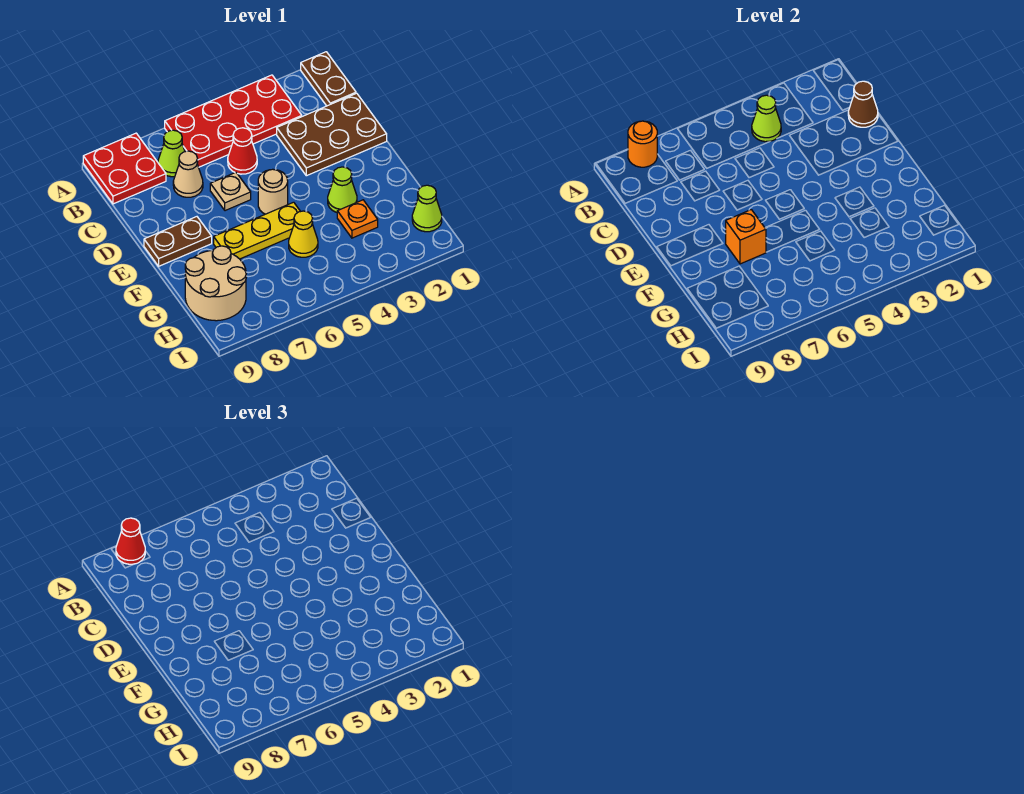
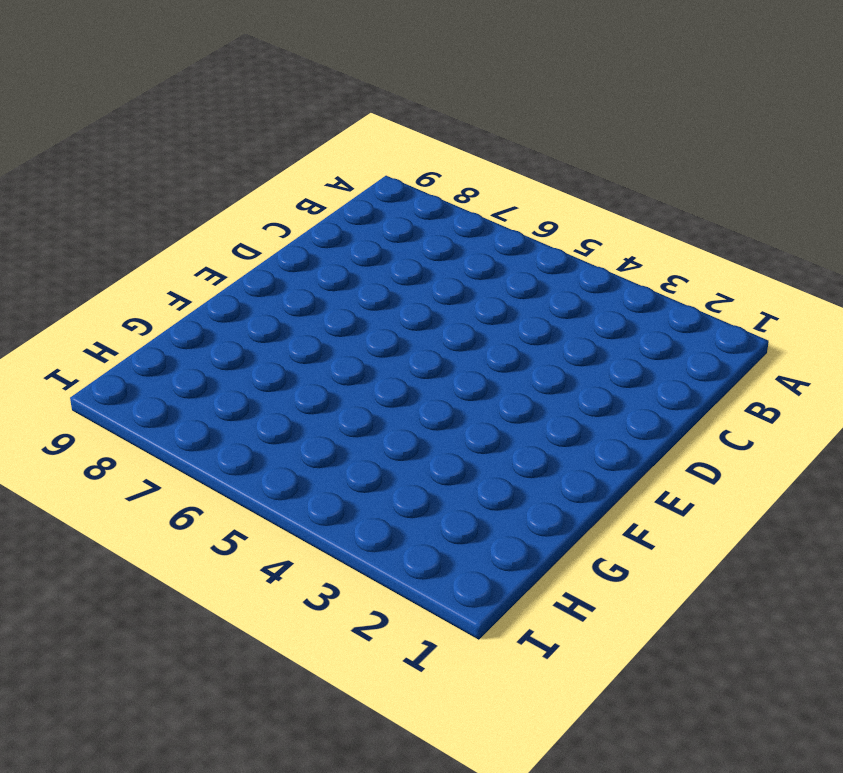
none -> brown 1x2 plate [301,52,356,106]
none -> red 2x4 plate [165,75,302,167]
none -> red 2x2 plate [83,133,166,204]

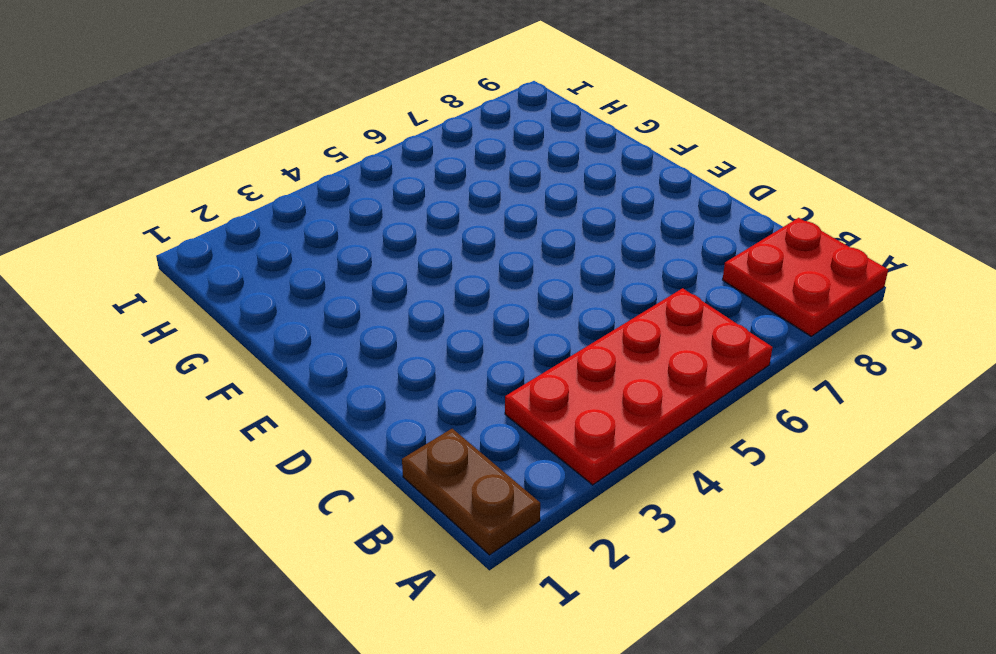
none -> lime 1x1 cone [158,130,185,177]
none -> brown 2x3 plate [277,93,387,176]
none -> red 1x1 cone [228,128,257,174]

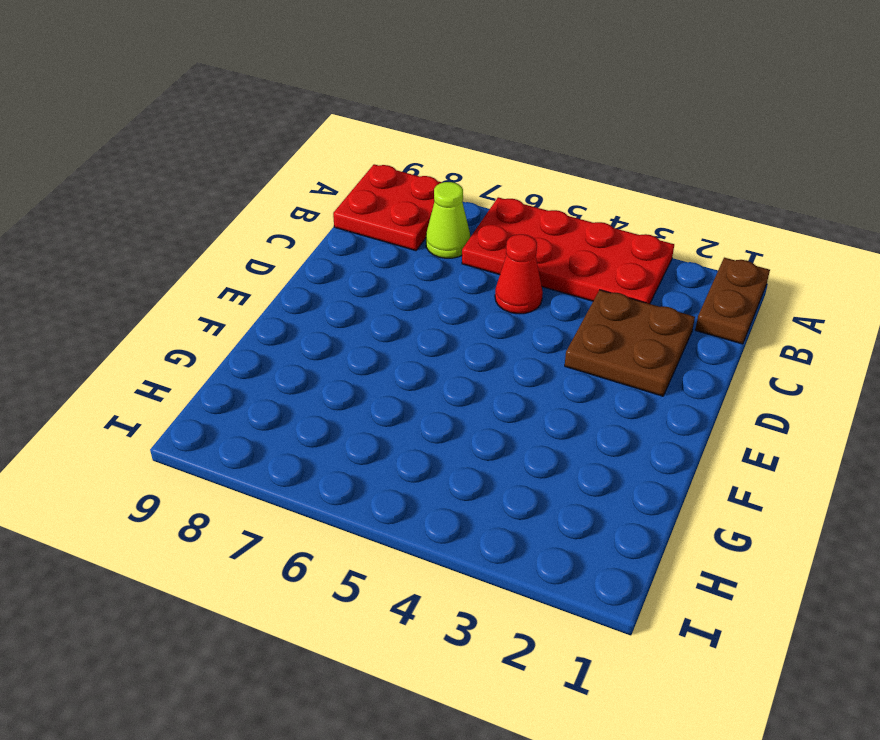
brown 2x2 plate [565,290,695,396] -> brown 2x3 plate [277,93,387,176]
none -> tan 1x1 cone [173,151,203,197]
none -> tan 1x1 plate [210,172,251,211]
none -> tan 1x1 round brick [258,169,288,214]

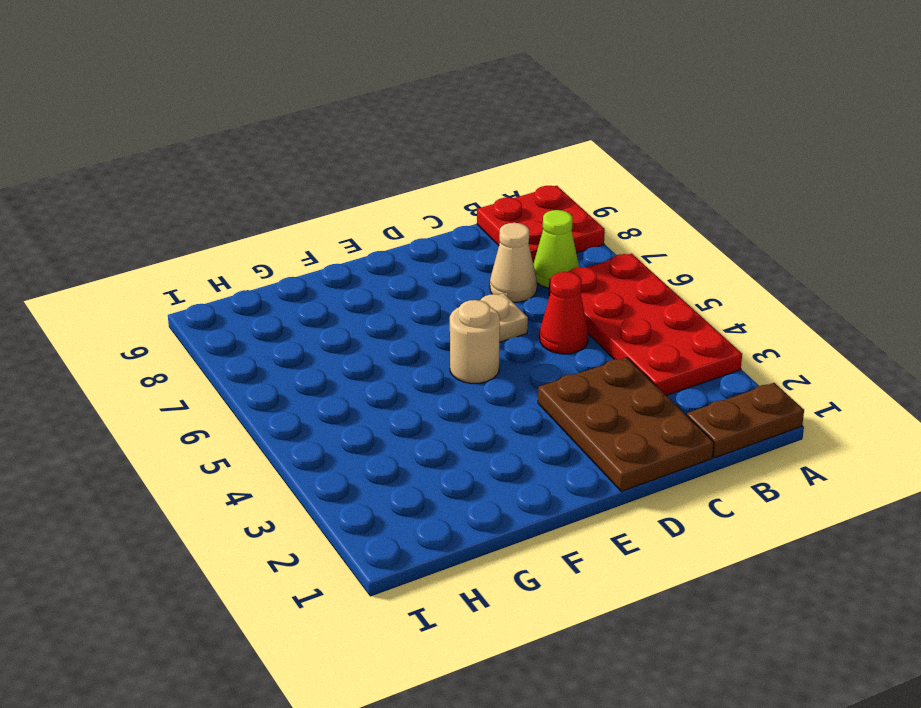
none -> brown 1x2 plate [144,217,212,266]
none -> lime 1x1 cone [328,167,357,212]
none -> yellow 1x3 plate [214,202,301,259]

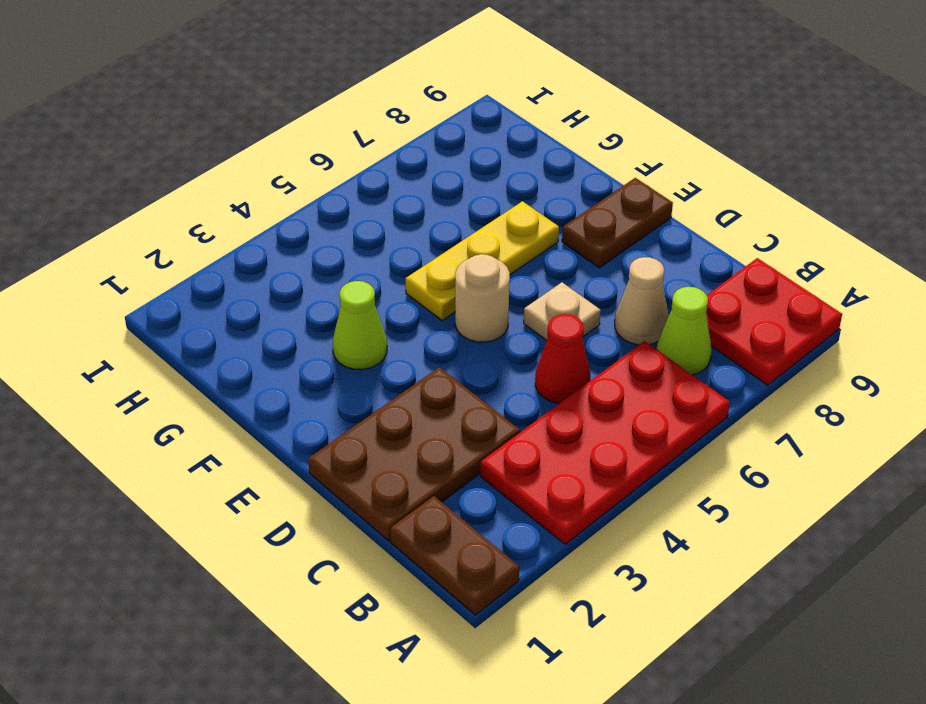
none -> orange 1x1 plate [337,200,378,238]
none -> yellow 1x1 cone [289,211,318,257]
none -> tan 2x2 round brick [185,246,246,321]

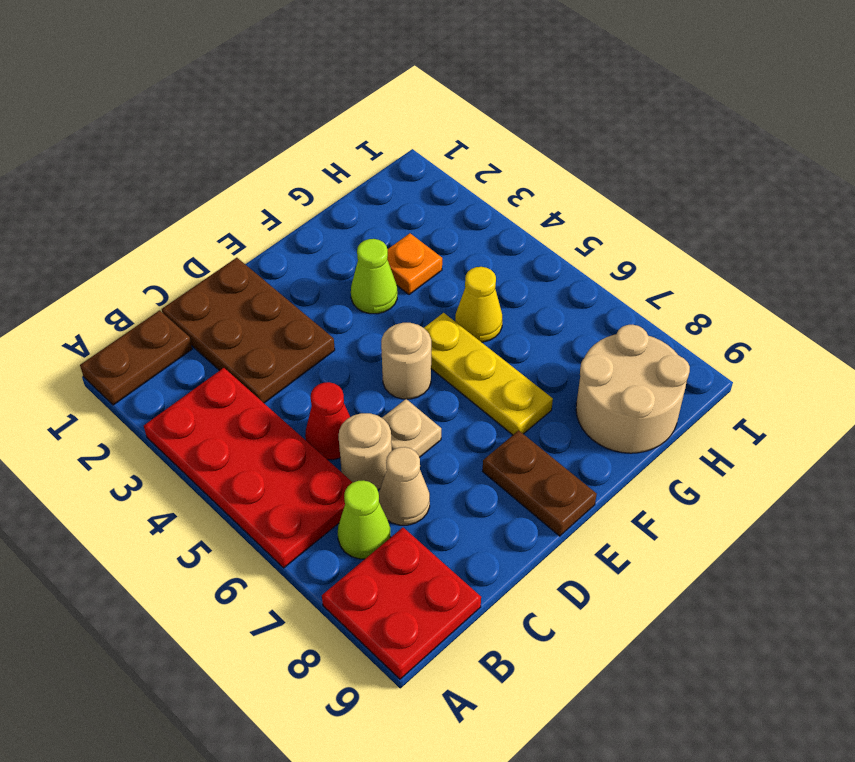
tan 1x1 round brick [339,413,392,490] -> none
none -> lime 1x1 cone [412,185,442,232]
none -> orange 1x1 round brick [628,121,657,167]
none -> lime 1x1 cone [752,95,781,142]

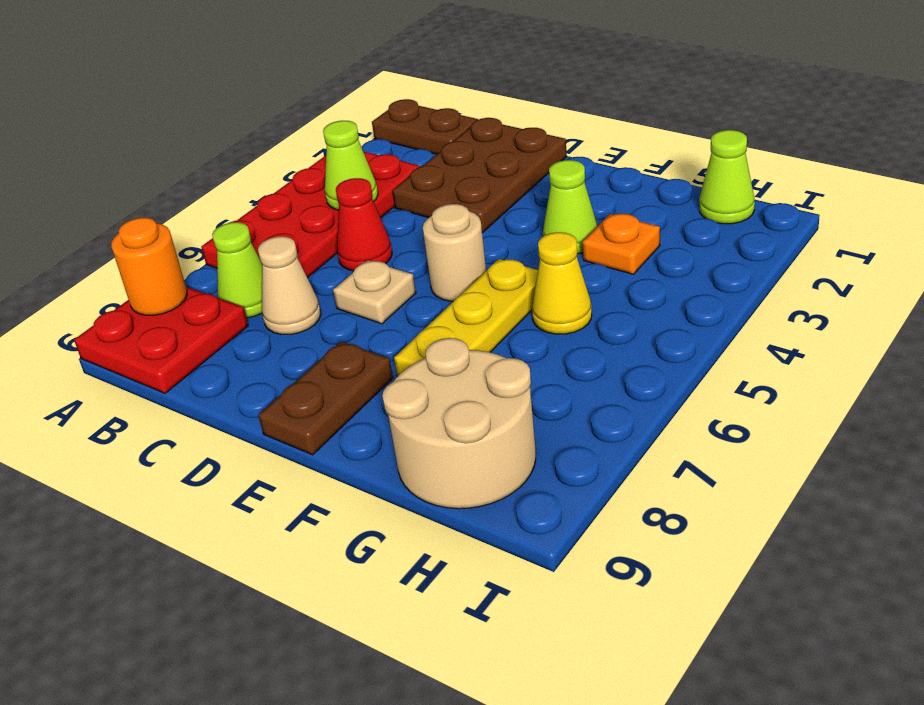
none -> brown 1x1 cone [848,81,878,127]
none -> orange 1x1 brick [726,210,766,264]
none -> red 1x1 cone [116,518,145,564]

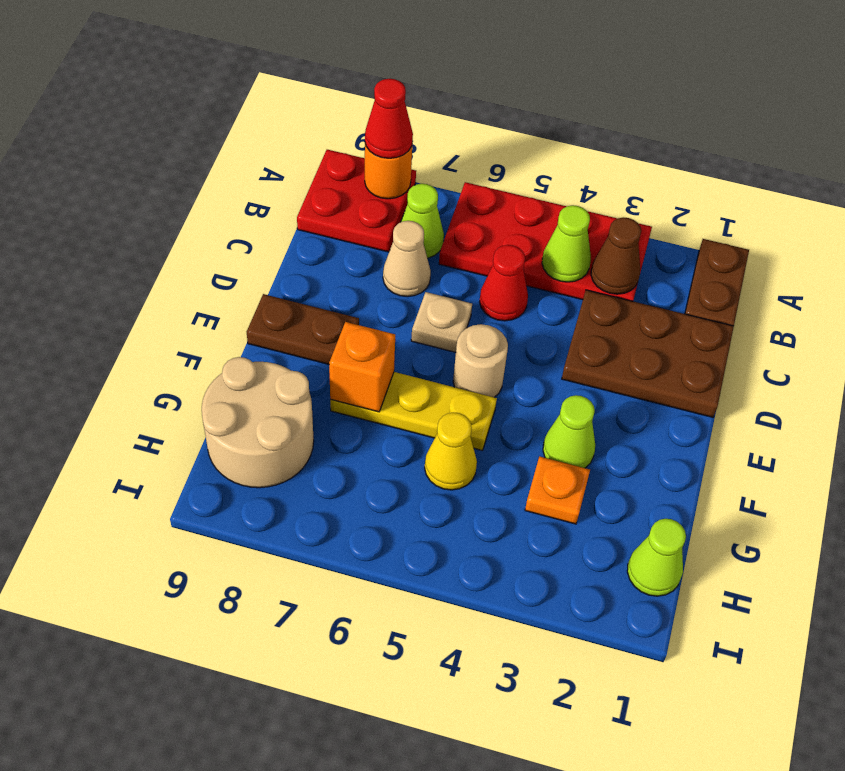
brown 1x1 cone [591,217,641,294] -> brown 1x1 cone moved to [848,81,878,127]

